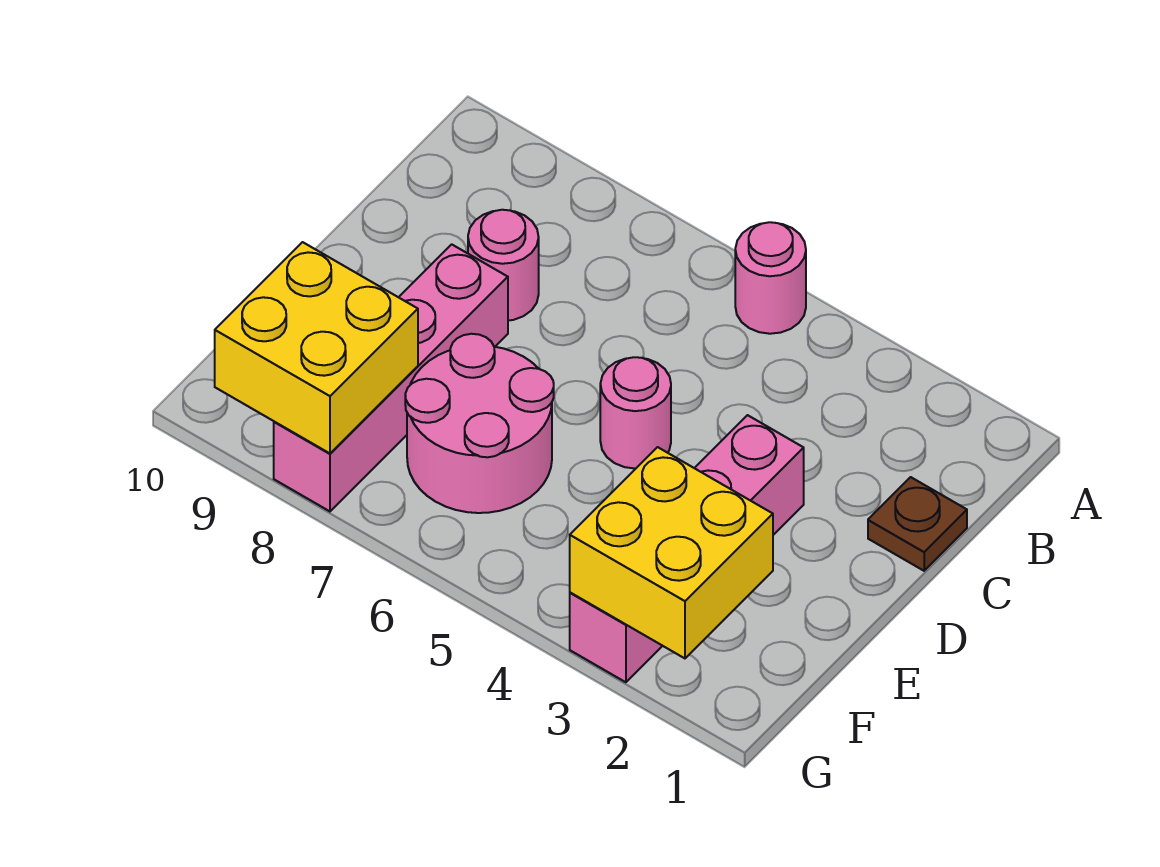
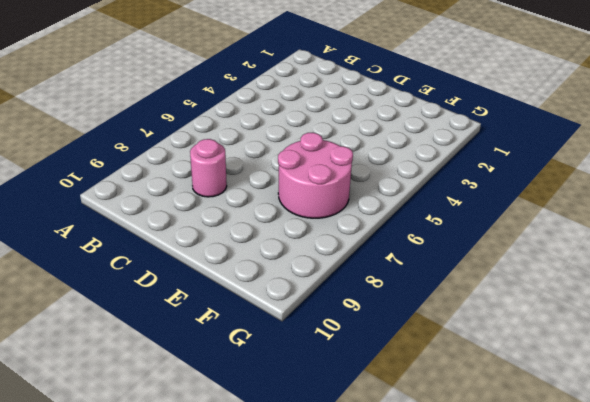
none -> pink 1x1 round brick [735,222,806,334]
none -> brown 1x1 plate [868,477,967,571]

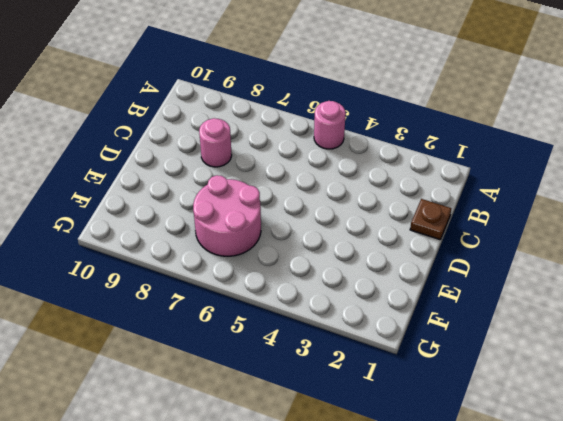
none -> pink 1x4 brick [570,415,804,682]
none -> pink 1x1 round brick [600,357,671,469]

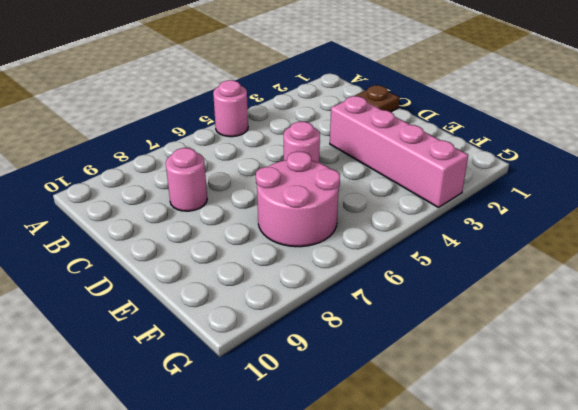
none -> pink 1x4 brick [274,244,508,511]
none -> yellow 2x2 brick [570,447,773,658]

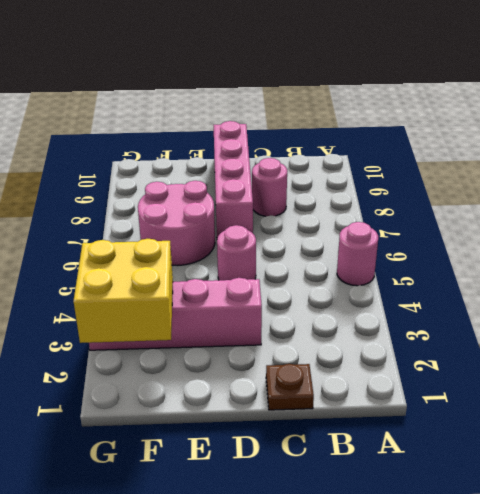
pink 1x4 brick [214,121,253,238] -> pink 1x4 brick turned to [274,244,508,511]
none -> yellow 2x2 brick [215,242,418,453]

